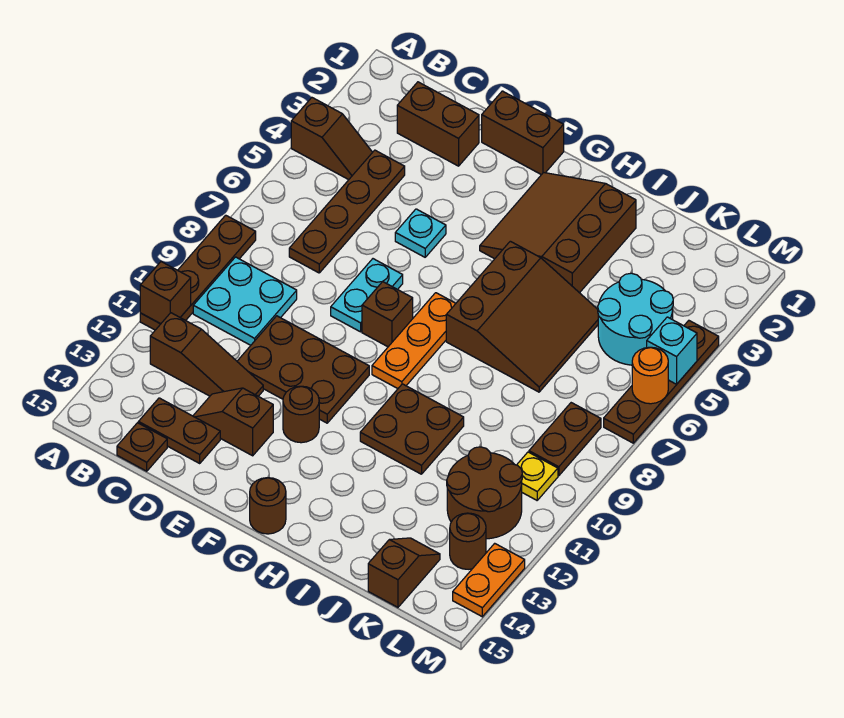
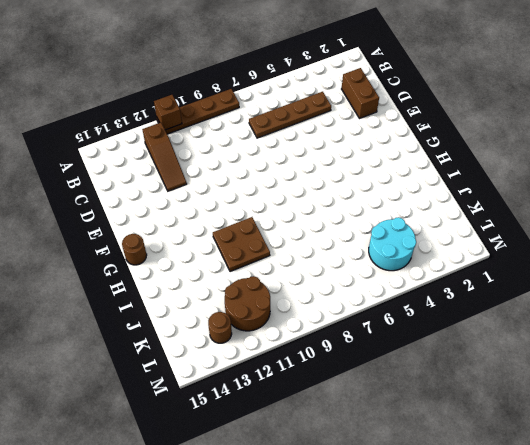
none -> brown 1x2 slope [291,98,373,180]
none -> cyan 2x2 plate [193,257,297,345]
none -> brown 1x2 plate [138,398,220,463]
none -> brown 1x1 plate [117,423,167,471]

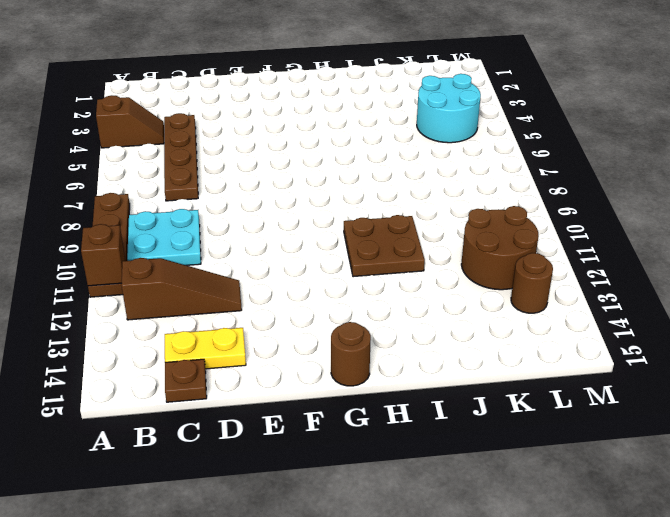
yellow 1x2 plate [165,328,246,369] -> brown 1x2 plate [138,398,220,463]
none -> brown 1x2 brick [397,82,479,166]
none -> brown 2x3 plate [237,316,369,423]
none -> brown 1x2 slope [193,388,273,456]
none -> brown 1x2 brick [482,91,564,175]

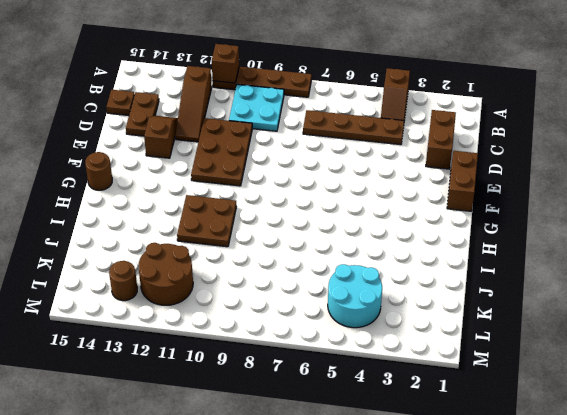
none -> cyan 1x1 plate [395,209,446,257]
none -> cyan 1x2 plate [331,259,403,332]
none -> brown 1x1 brick [362,282,413,347]
none -> brown 1x1 round brick [283,386,319,443]

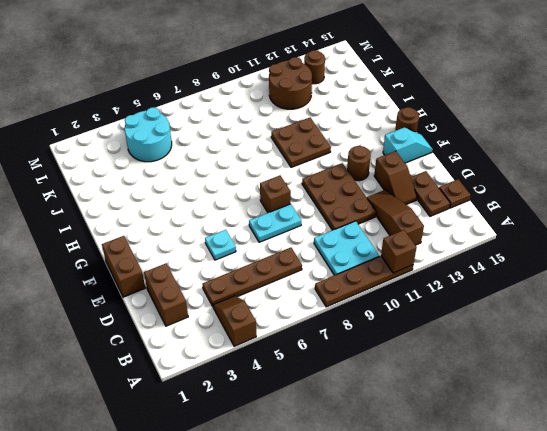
cyan 1x2 slope [383,127,433,163] -> none
none -> brown 3x3 slope [480,173,636,293]
none -> orange 1x3 plate [372,293,456,389]
none -> brown 3x3 slope [446,241,598,392]
none -> brown 1x2 slope [368,538,440,607]

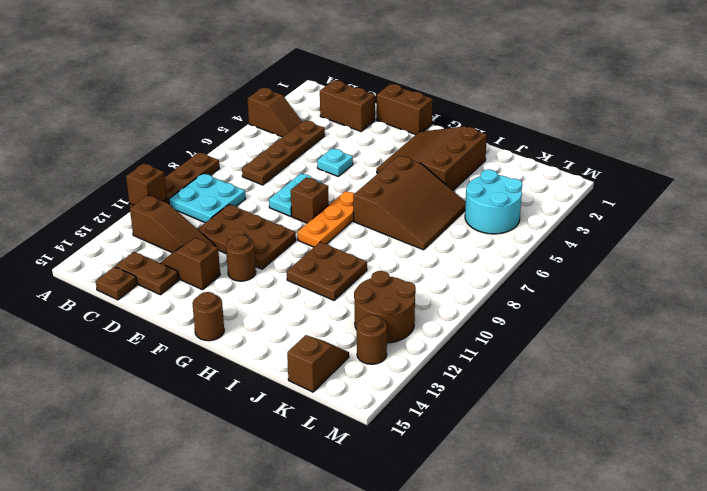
none -> brown 1x2 plate [529,403,601,476]
none -> yellow 1x1 plate [517,452,558,500]
none -> brown 1x4 plate [604,321,719,443]
none -> orange 1x2 plate [453,543,525,617]

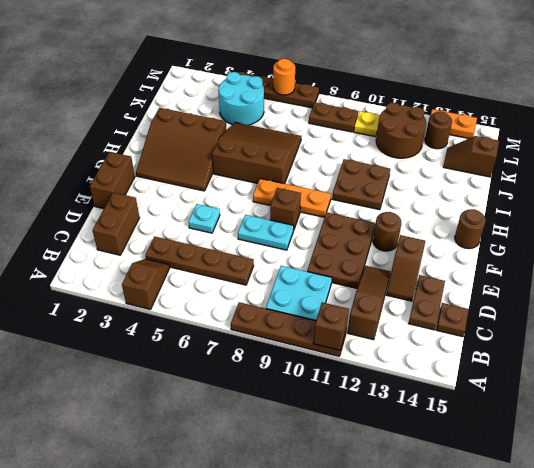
none -> cyan 1x1 brick [647,317,697,384]

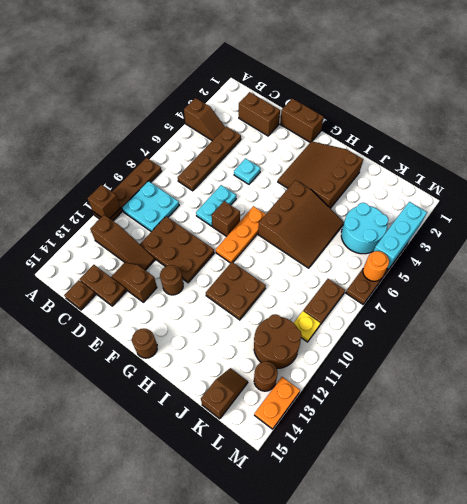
cyan 1x3 brick [373,202,427,269] -> cyan 1x1 brick [647,317,697,384]

